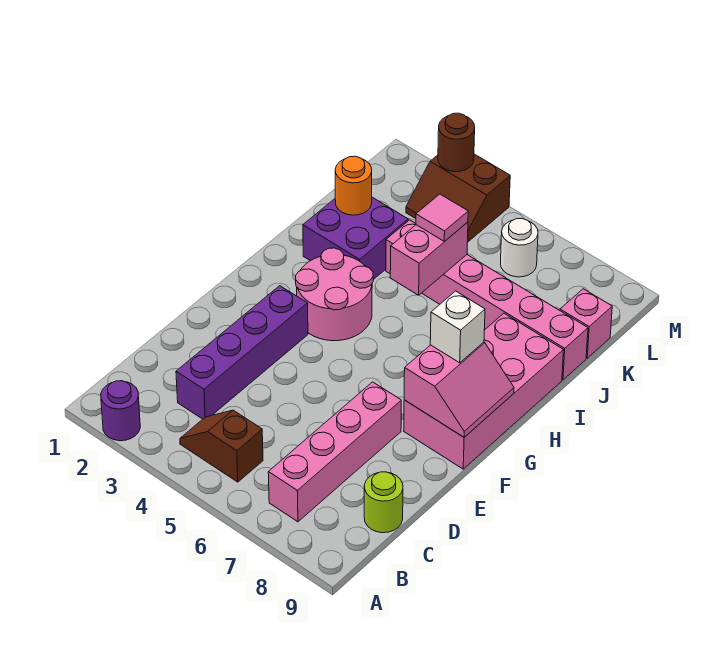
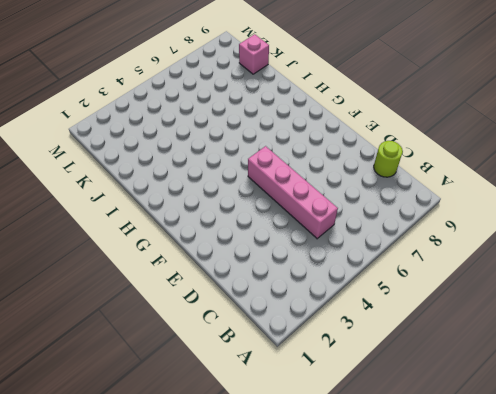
pink 1x4 brick [248,146,338,239] -> pink 1x4 brick moved to [268,382,401,522]
none -> purple 1x1 round brick [101,381,140,441]
none -> brown 1x2 slope [180,410,263,482]
none -> purple 1x4 brick [176,286,308,419]

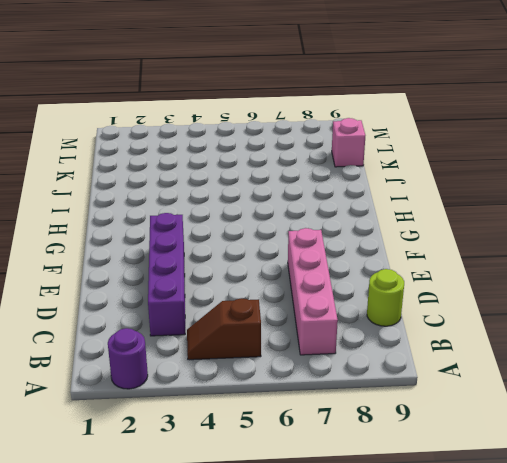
none -> pink 2x4 brick [404,313,564,469]
none -> pink 2x2 round brick [296,248,373,341]
none -> purple 2x2 brick [303,197,408,280]

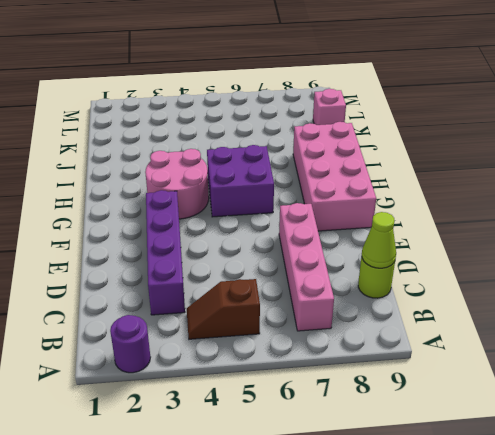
lime 1x1 cone [362,212,396,268] -> none
purple 2x2 brick [207,145,274,217] -> purple 2x2 brick moved to [303,197,408,280]
none -> pink 1x6 brick [386,220,588,380]
none -> brown 2x2 slope [406,154,510,243]
none -> white 1x1 round brick [501,218,538,277]

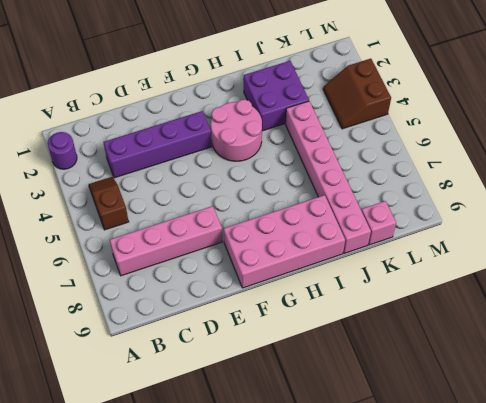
none -> lime 1x1 round brick [364,472,403,533]
none -> white 1x1 round brick [501,218,538,277]
none -> pink 2x2 slope [404,342,514,437]

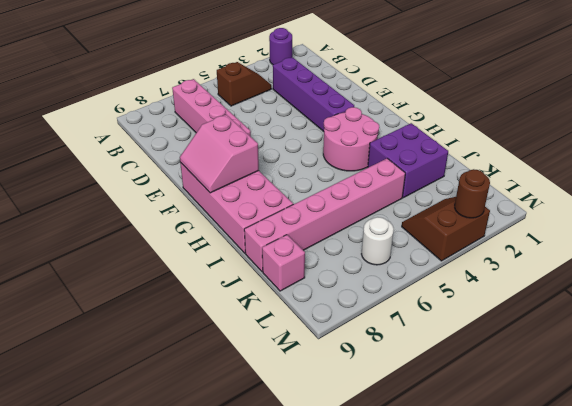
none -> lime 1x1 round brick [364,472,403,533]
none -> pink 1x2 brick [390,222,468,295]
none -> orange 1x1 round brick [335,156,372,215]

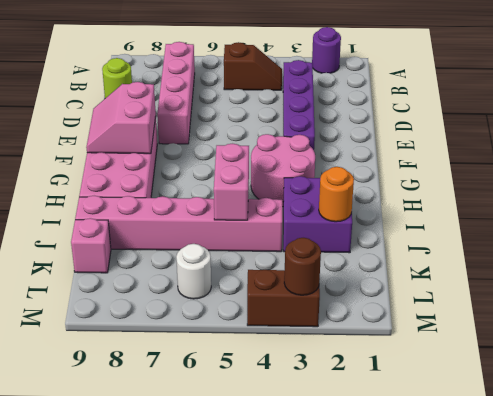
none -> white 1x1 brick [430,291,485,363]
none -> pink 1x1 tile [416,194,468,242]

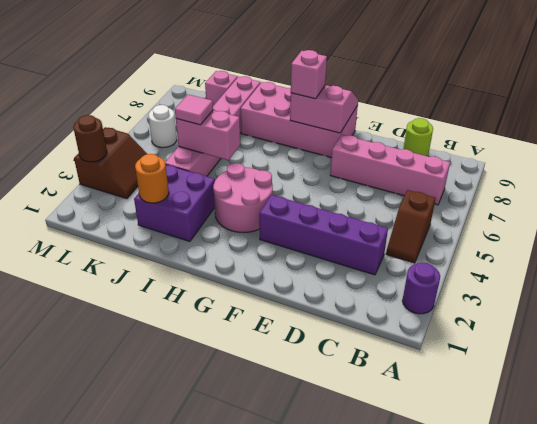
pink 1x1 brick [291,50,327,99] -> white 1x1 brick [430,291,485,363]

